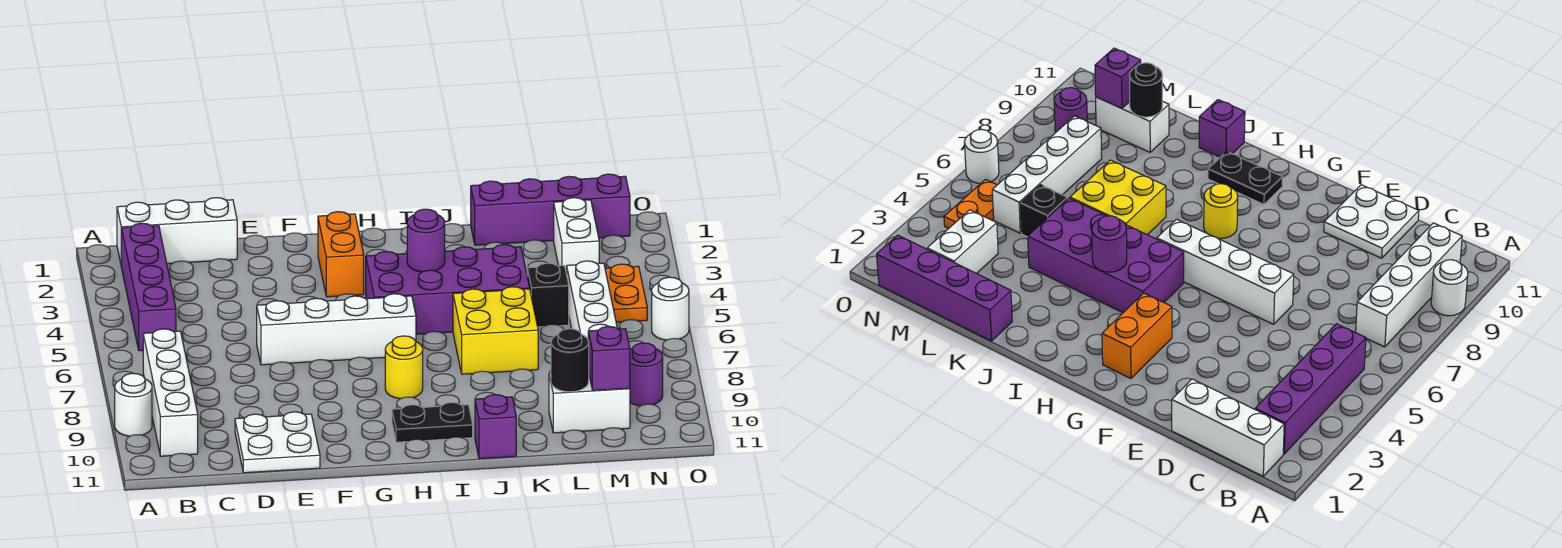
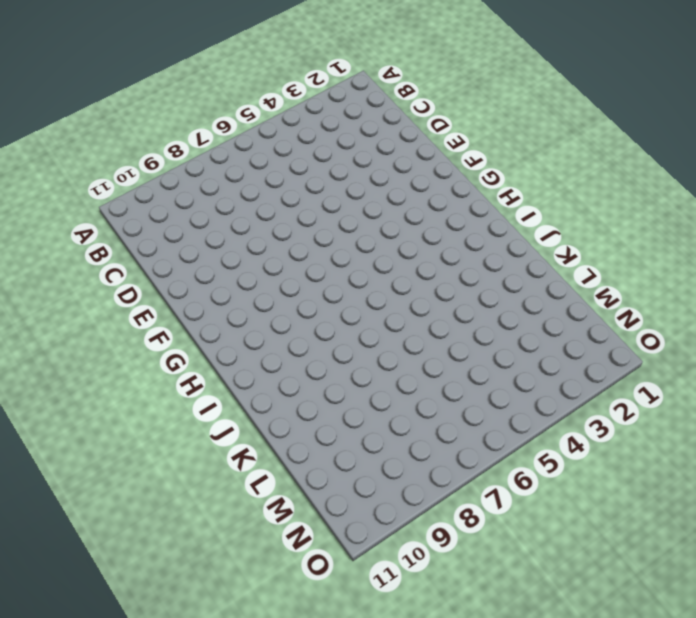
none -> white 1x1 round brick [115,373,152,436]
none -> white 1x3 brick [117,198,237,264]
none -> purple 1x4 brick [121,223,176,351]

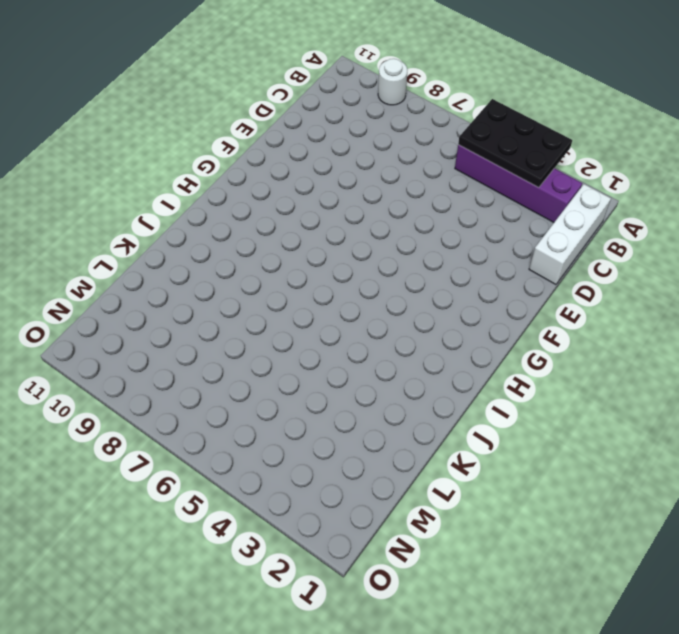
black 2x3 plate [458,99,572,188] -> none
none -> white 1x4 brick [143,329,198,456]
none -> white 2x2 plate [235,412,320,473]
none -> white 1x4 brick [257,294,416,365]

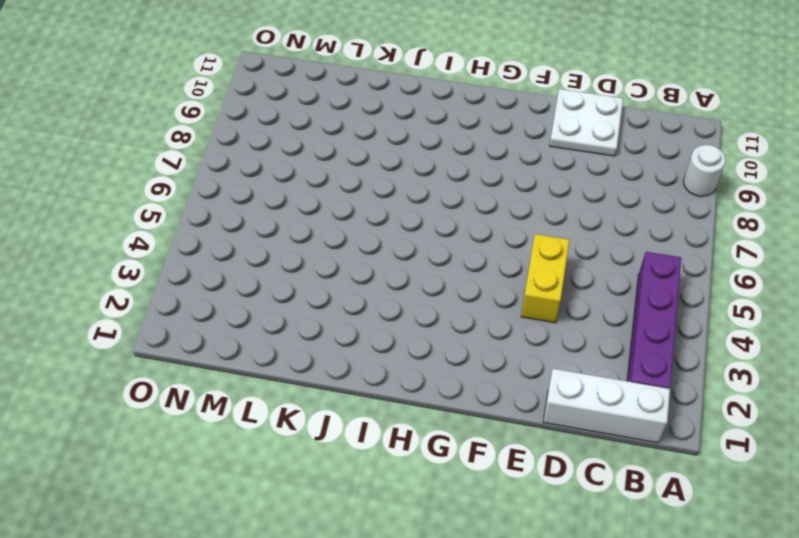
yellow 1x2 brick [521,234,569,323] -> none
none -> white 1x4 brick [143,329,198,456]
none -> white 1x4 brick [257,294,416,365]
none -> orange 1x2 brick [318,212,364,297]

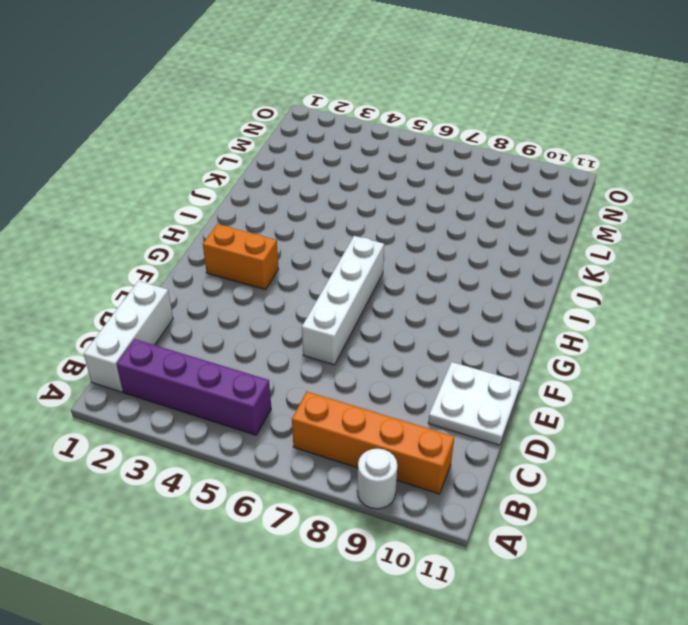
orange 1x4 brick [292,392,454,494] -> white 1x4 brick [143,329,198,456]
none -> purple 2x4 brick [366,244,530,334]
none -> yellow 1x1 round brick [385,336,423,399]
none -> black 1x2 plate [392,403,473,442]

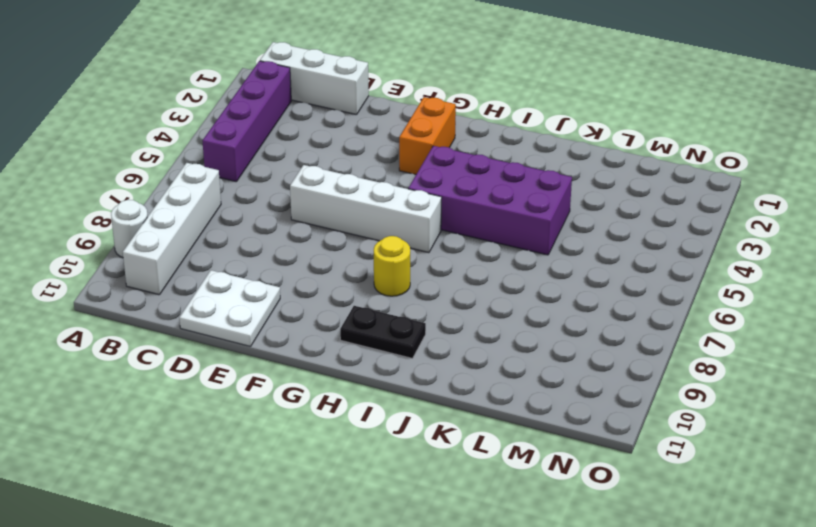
none -> yellow 2x2 brick [453,287,538,374]
none -> purple 1x1 brick [475,395,516,459]
none -> purple 1x4 brick [471,174,630,245]

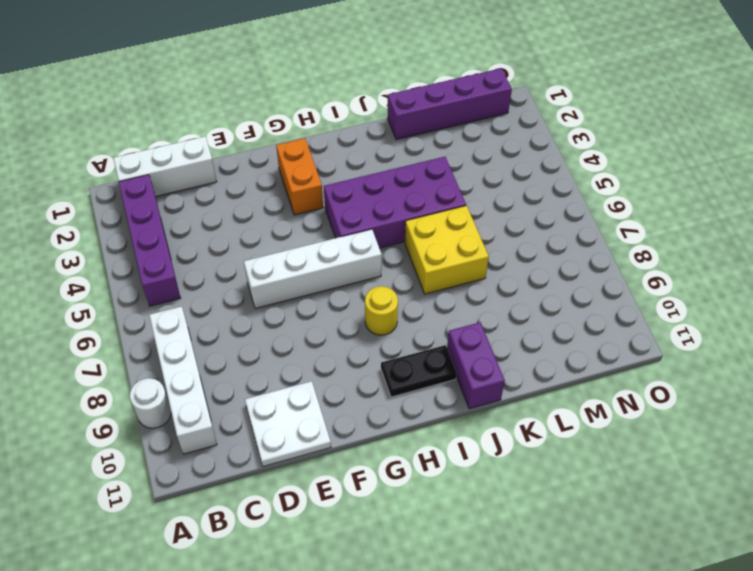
purple 1x2 brick [447,322,505,409] -> purple 1x1 brick [475,395,516,459]
none -> black 1x1 brick [527,263,569,327]
none -> white 1x2 brick [549,373,630,433]
none -> white 1x2 brick [554,198,599,274]

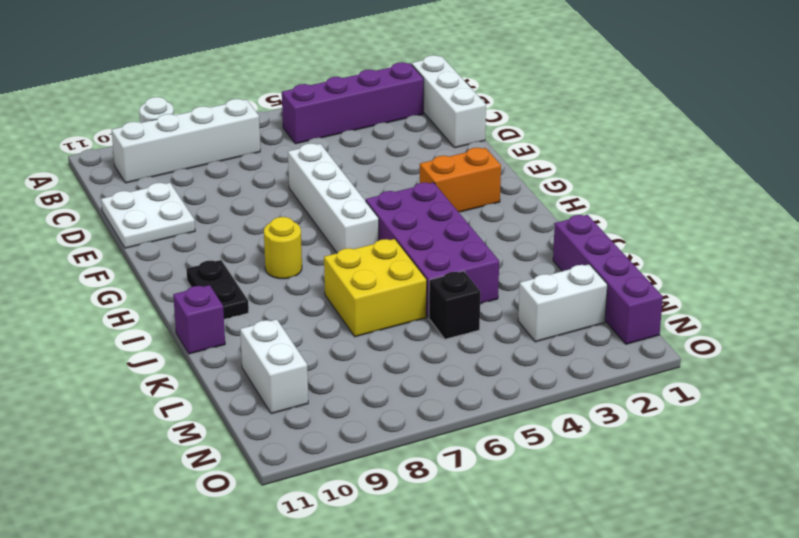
none -> white 1x4 brick [567,261,617,339]
none -> orange 1x2 plate [605,264,647,322]
none -> purple 1x1 round brick [630,343,663,406]

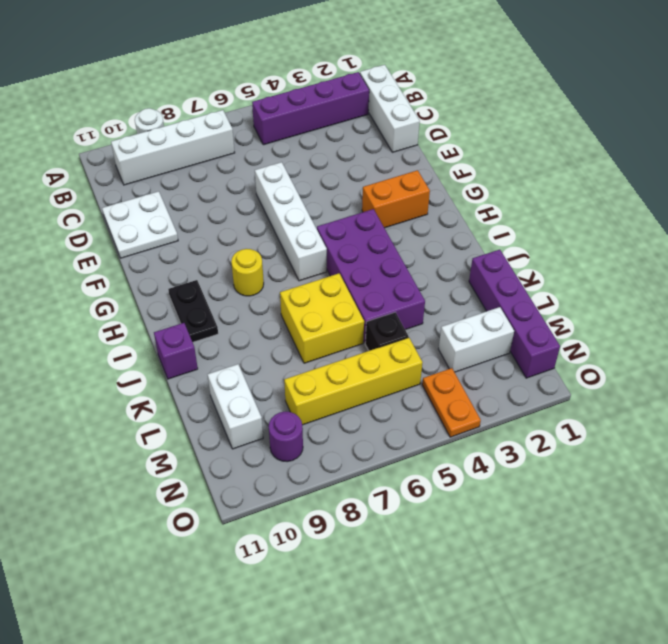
yellow 1x4 brick [284,337,422,425] -> white 1x4 brick [567,261,617,339]
orange 1x2 plate [422,368,481,437] -> orange 1x2 plate turned to [605,264,647,322]
none -> white 1x1 round brick [652,277,689,340]
none -> purple 1x1 round brick [407,209,445,272]
none -> black 1x1 round brick [551,329,589,392]

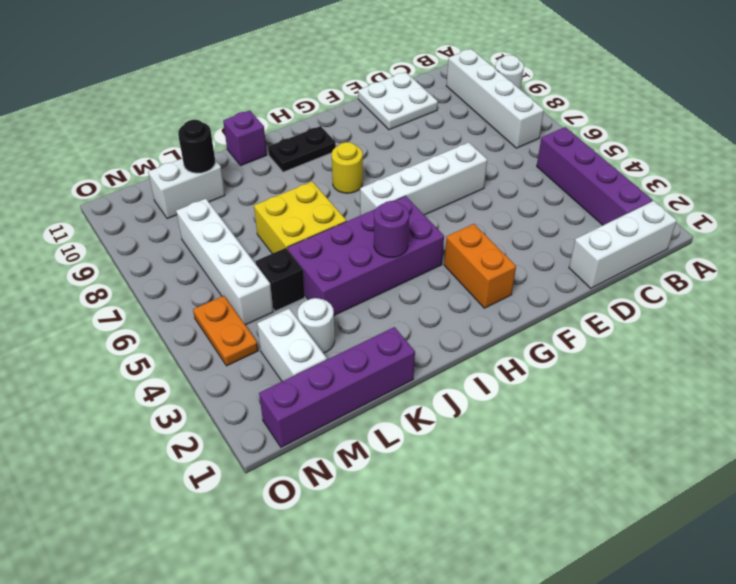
white 1x1 round brick [298,298,335,353] -> white 1x1 round brick moved to [652,277,689,340]
none -> purple 1x1 round brick [630,343,663,406]
none -> purple 1x1 brick [588,327,630,391]

